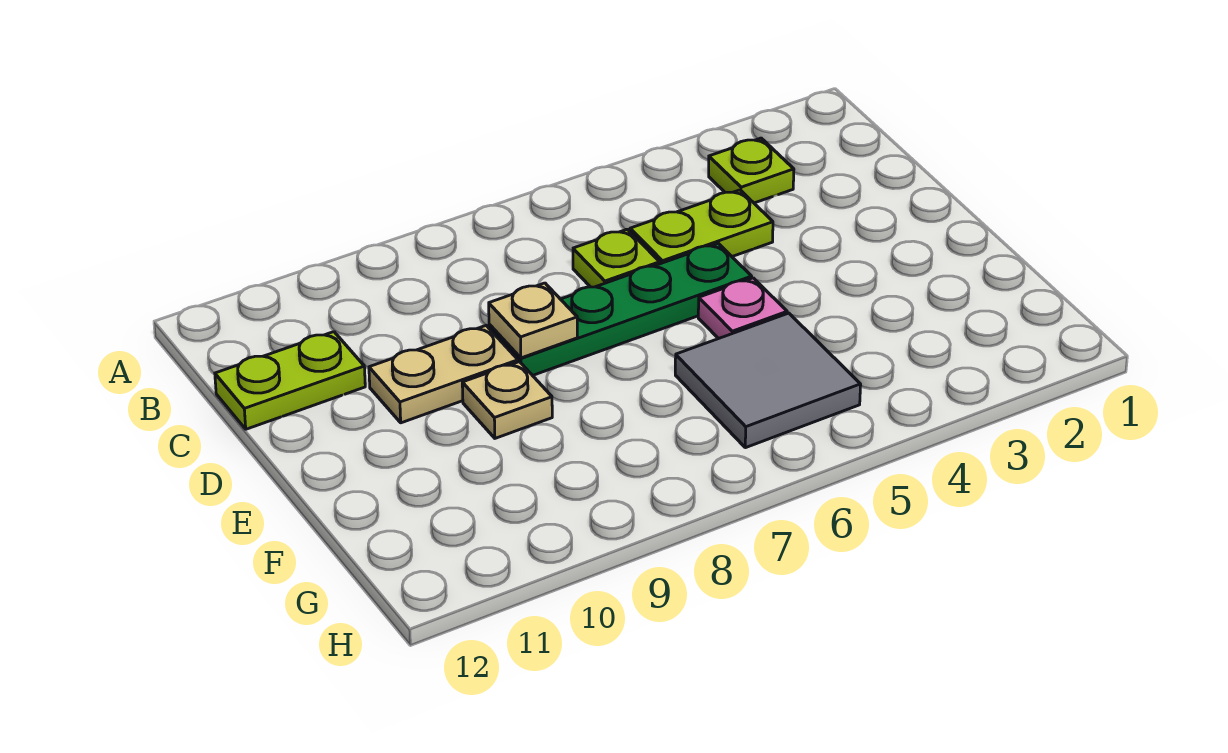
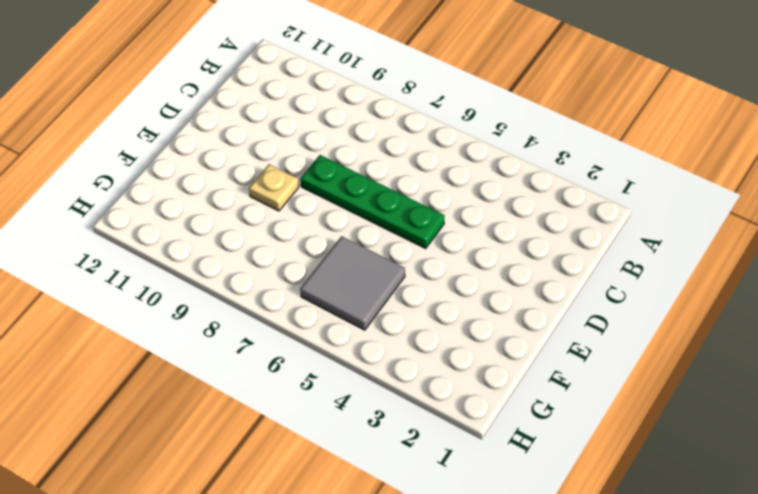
none -> lime 1x1 plate [709,138,794,203]
none -> lime 1x2 plate [630,190,773,264]

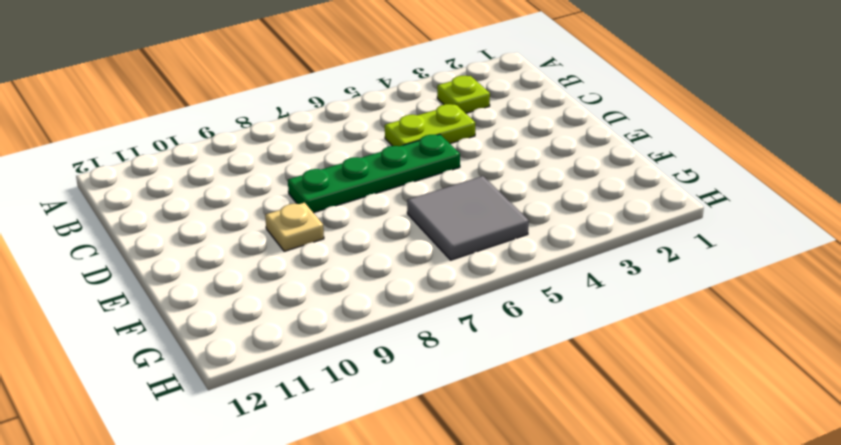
none -> lime 1x1 plate [573,229,660,287]
none -> lime 1x2 plate [215,332,365,429]

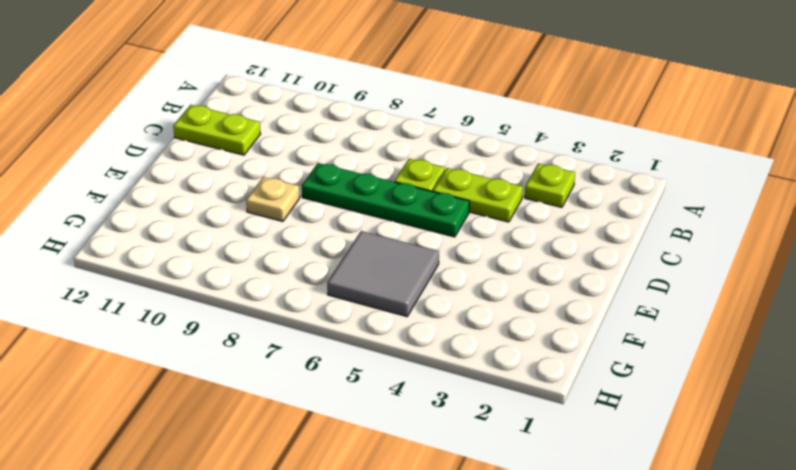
none -> tan 1x2 plate [369,326,518,423]
none -> pink 1x1 plate [698,278,787,339]

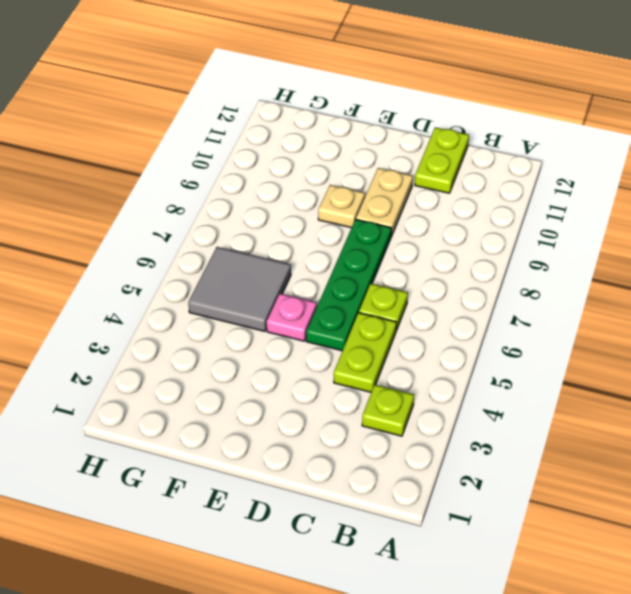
none -> tan 1x1 plate [489,283,577,358]

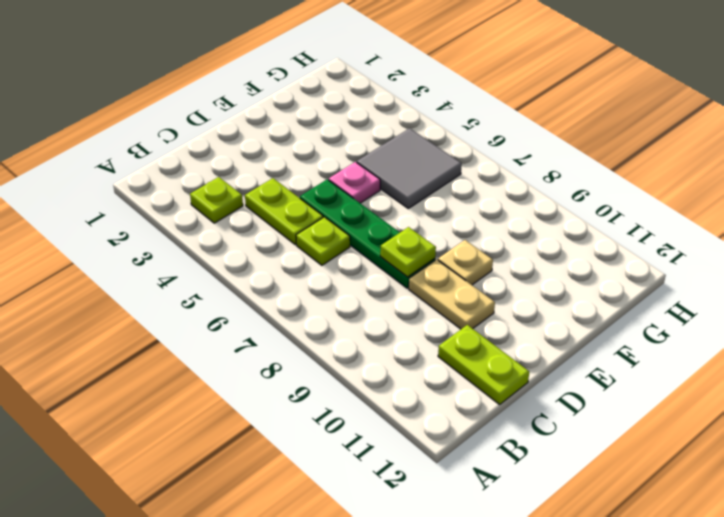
lime 1x1 plate [380,227,436,277] -> tan 1x1 plate [489,283,577,358]

